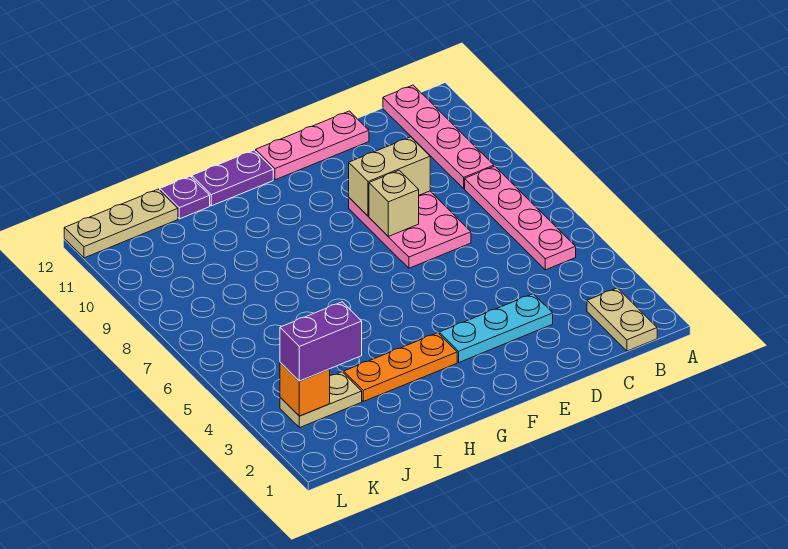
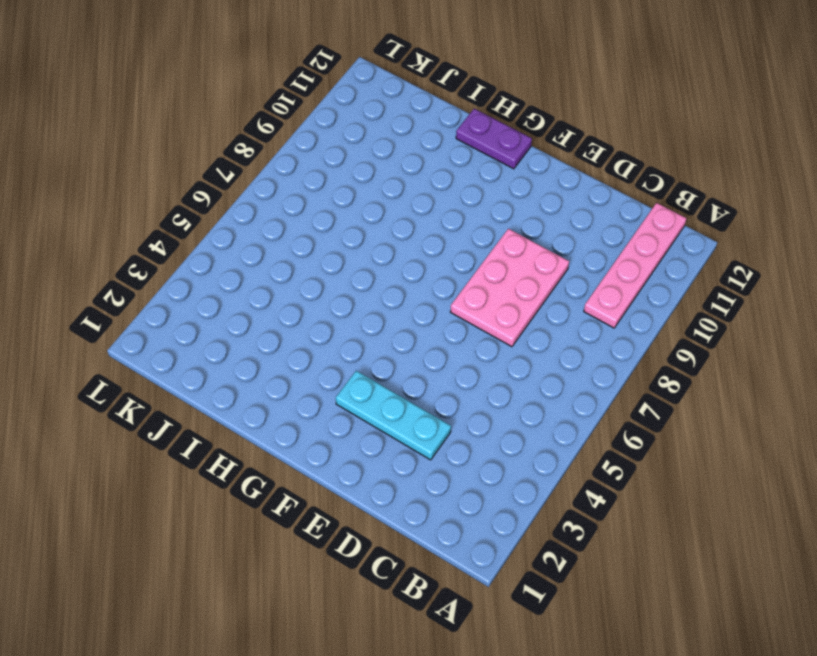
none -> tan 1x2 plate [587,288,657,351]
none -> pink 1x4 plate [465,166,576,270]
none -> pink 1x3 plate [256,111,369,180]

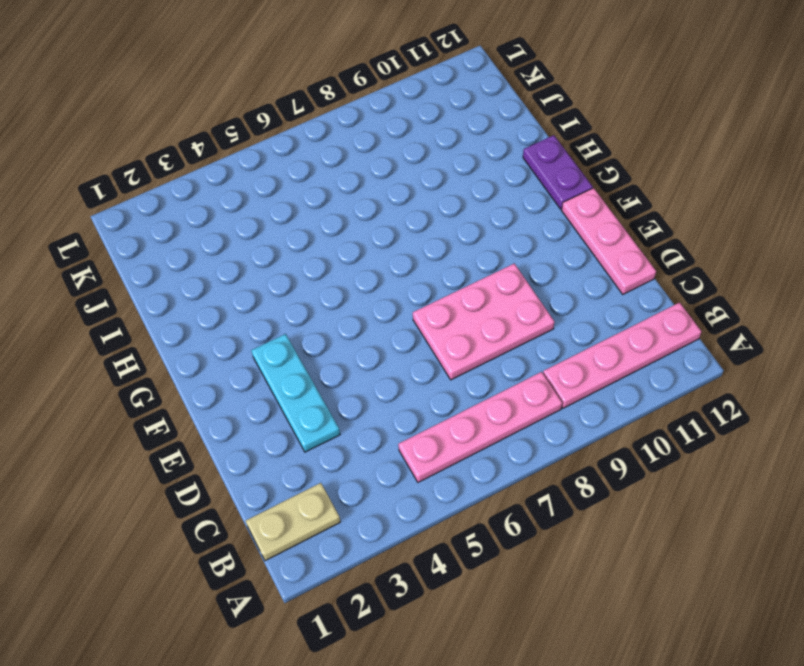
none -> orange 1x3 plate [344,333,457,401]
none -> purple 1x1 plate [160,176,210,219]
none -> tan 1x2 plate [280,372,362,428]

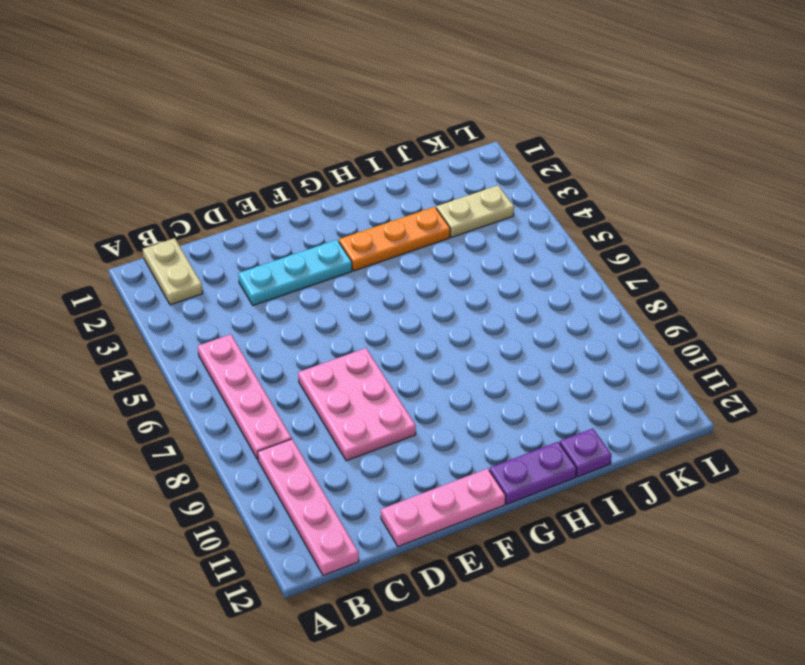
none -> tan 1x3 plate [64,189,178,258]
none -> tan 1x2 brick [349,137,430,216]
none -> tan 1x1 brick [369,170,419,236]

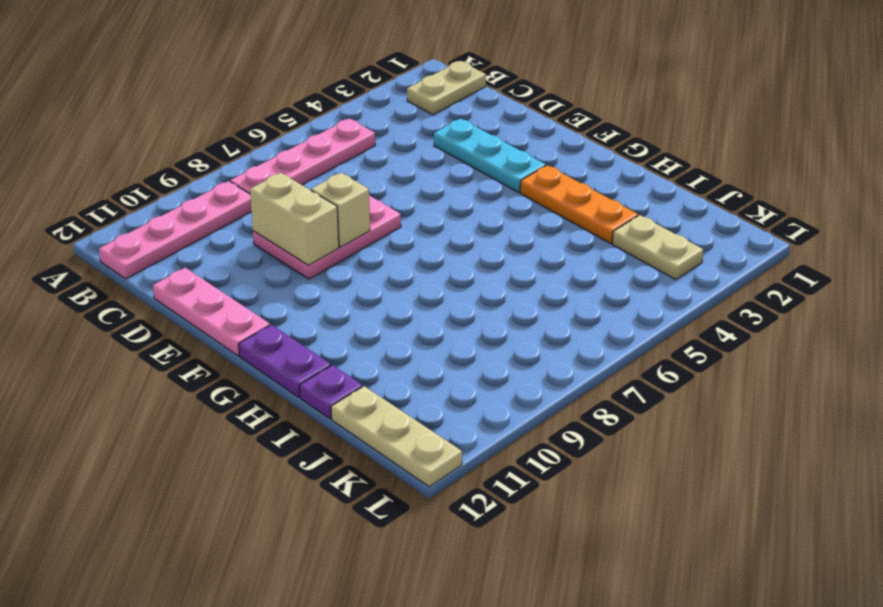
none -> orange 1x1 brick [280,362,330,416]
none -> purple 1x2 brick [280,302,362,381]

